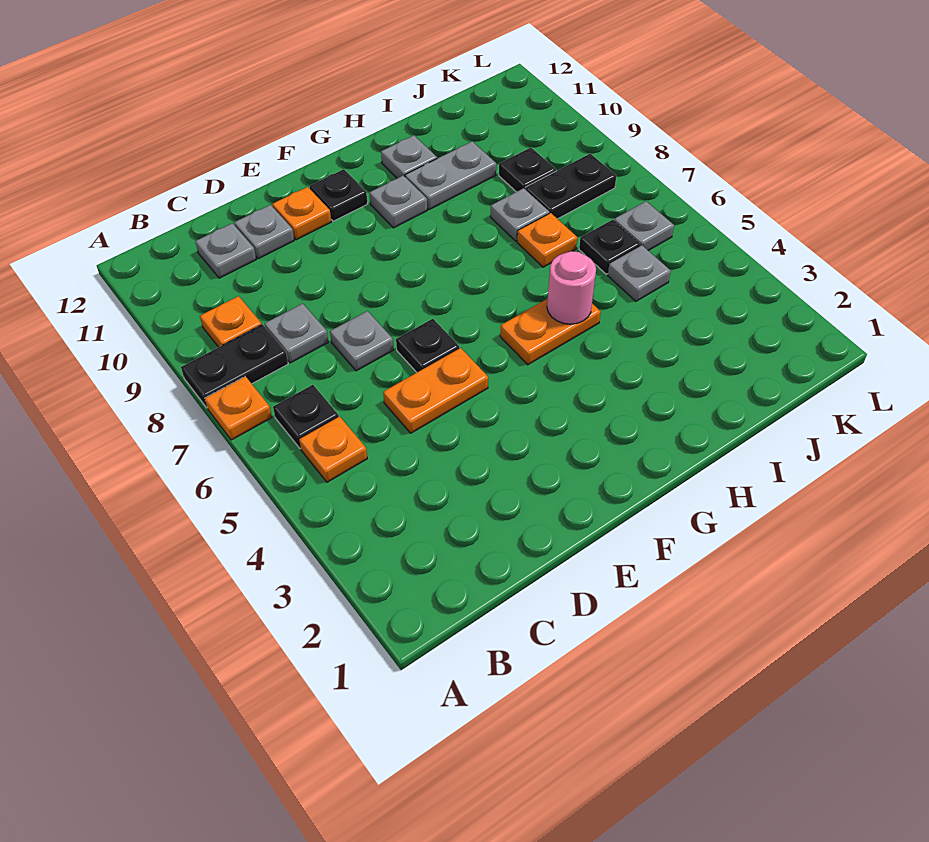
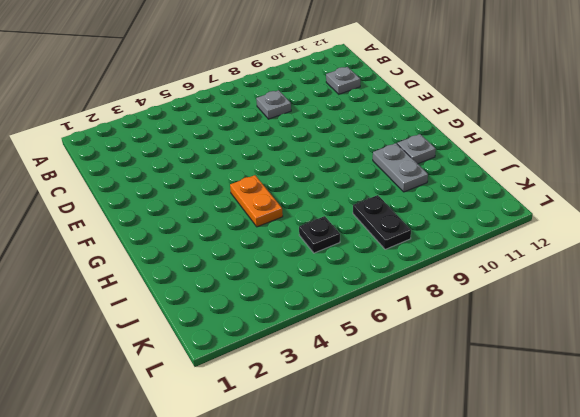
none -> orange 1x1 plate [205,376,272,440]
none -> black 1x2 plate [181,325,288,408]
none -> orange 1x1 plate [299,416,367,482]

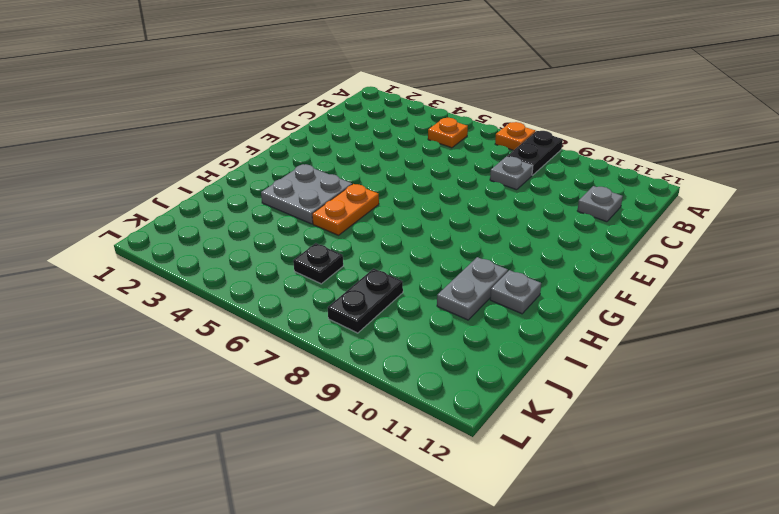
grey 2x2 plate [261,164,352,224] -> none
none -> black 1x1 plate [273,385,339,449]
none -> orange 1x1 plate [200,296,262,347]
none -> orange 1x2 plate [383,348,488,433]

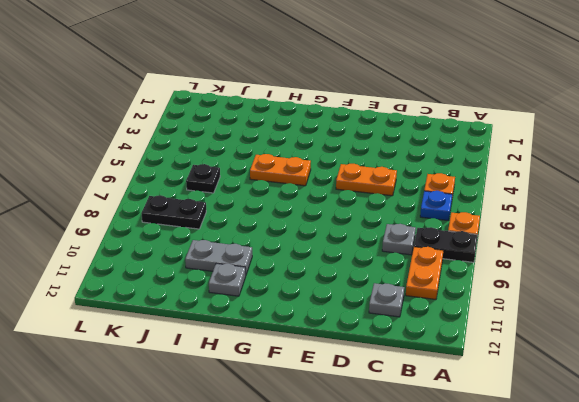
blue 1x1 plate [420,191,452,221] -> black 1x1 plate [273,385,339,449]
orange 1x2 plate [406,247,443,300] -> orange 1x1 plate [200,296,262,347]
none -> grey 1x1 plate [330,311,394,371]
none -> grey 1x1 plate [234,205,294,259]
none -> black 1x1 plate [396,319,459,372]

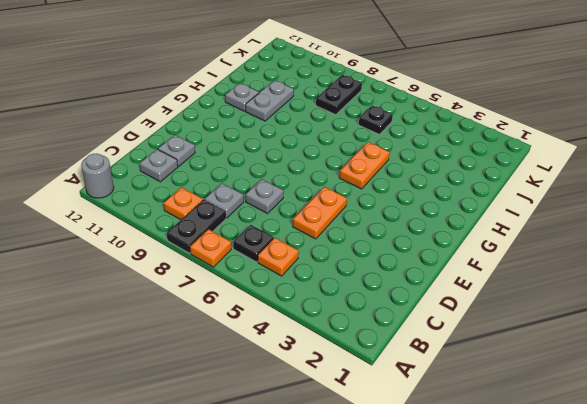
grey 1x1 round brick [81,154,114,198] -> none
none -> black 1x1 plate [396,319,459,372]
none -> orange 1x1 plate [272,187,331,240]
none -> black 1x1 plate [310,169,367,221]

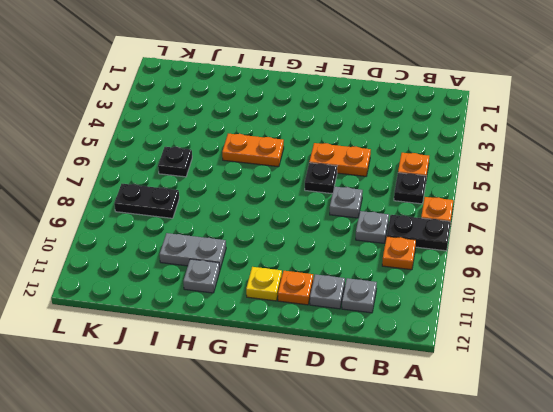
yellow 1x1 plate [246,267,282,301] -> black 1x1 plate [310,169,367,221]
none -> grey 1x1 plate [369,176,427,228]
none -> orange 1x1 plate [517,213,577,267]
none -> grey 1x1 plate [491,188,549,241]

